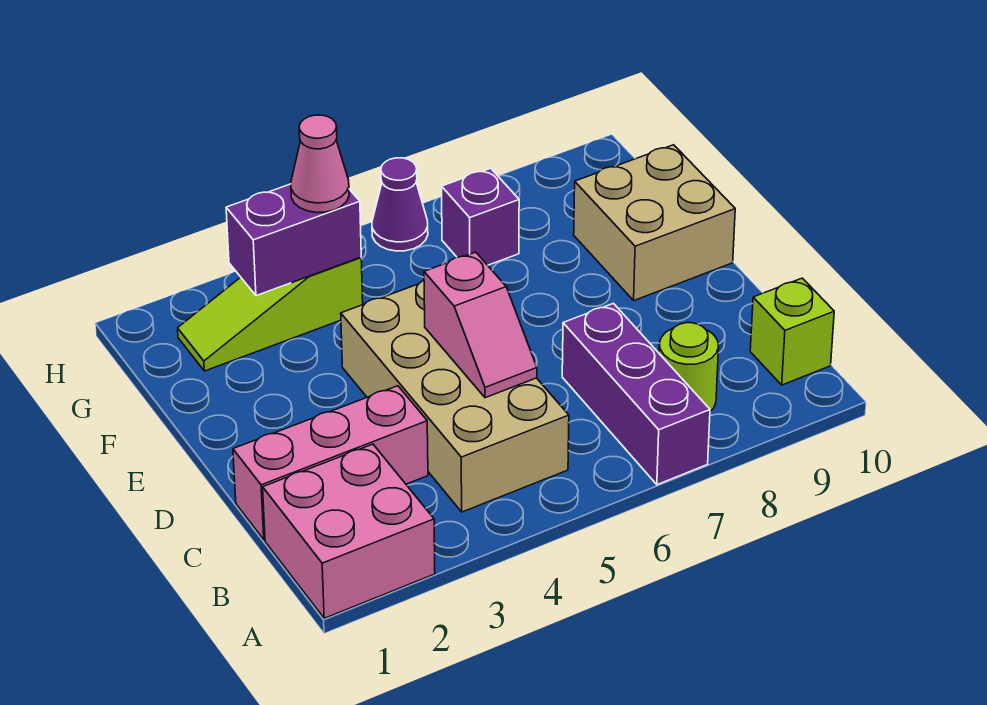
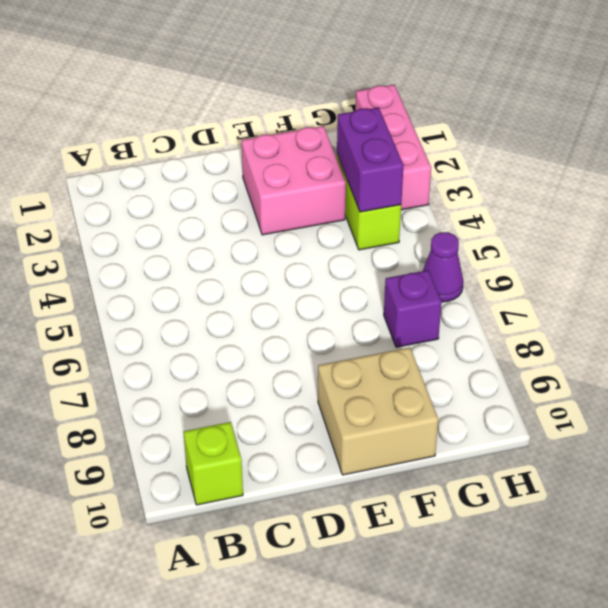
pink 2x2 brick [242,126,346,235] -> pink 2x2 brick moved to [263,444,435,618]
pink 1x3 brick [355,85,431,210] -> pink 1x3 brick moved to [233,386,428,540]
none -> purple 1x3 brick [562,303,710,485]
none -> tan 2x4 brick [341,281,569,512]
none -> lime 1x1 round brick [659,323,719,412]

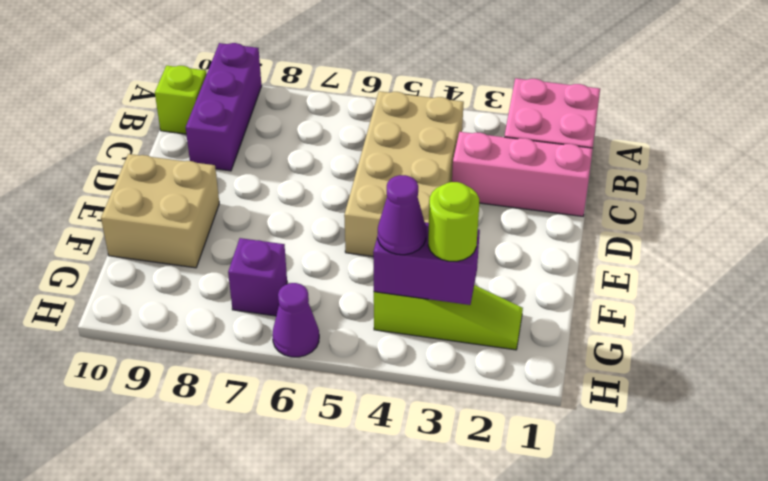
purple 1x3 brick [186,43,262,171] -> purple 1x3 brick moved to [562,303,710,485]
lime 1x1 round brick [428,182,479,261] -> lime 1x1 round brick moved to [659,323,719,412]
purple 1x1 cone [378,175,426,255] -> pink 1x1 cone [291,115,349,213]
none -> pink 1x2 slope [424,252,537,398]

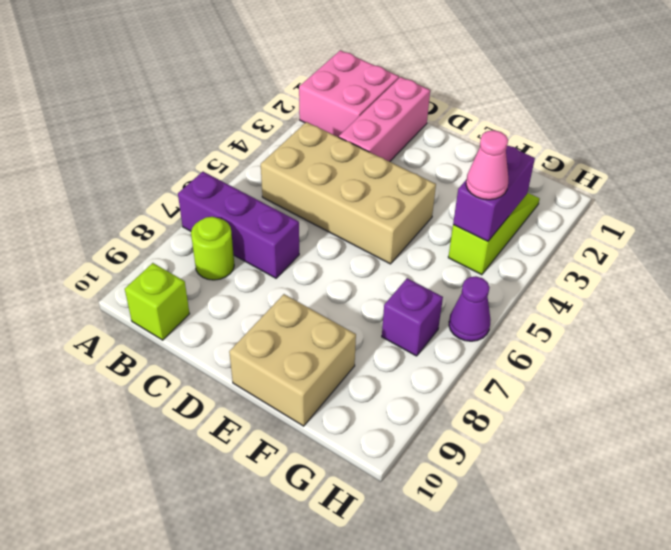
none -> pink 1x2 slope [424,252,537,398]

